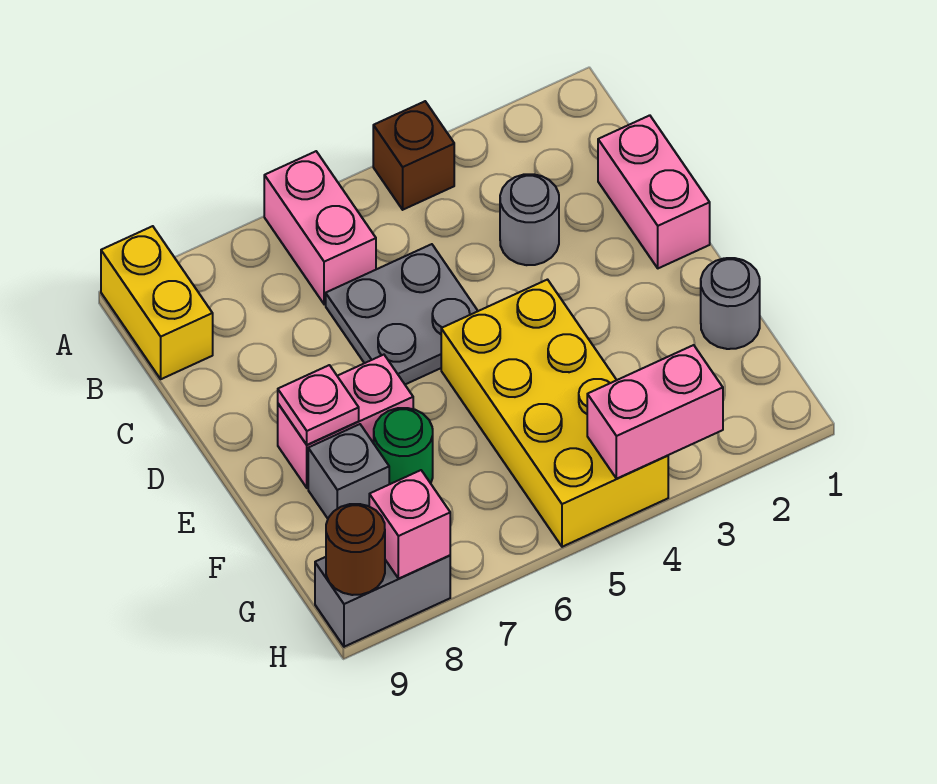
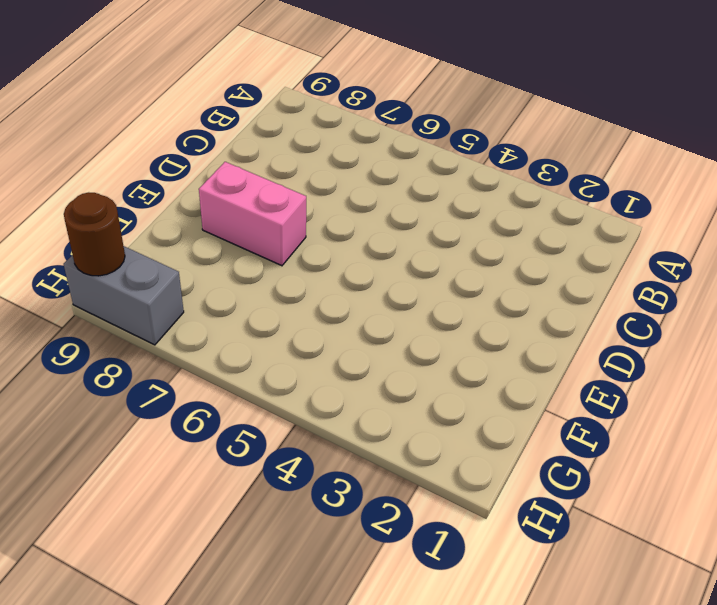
none -> brown 1x1 brick [373,101,454,210]
none -> pink 1x2 brick [264,151,376,304]
none -> yellow 1x2 brick [101,226,213,379]

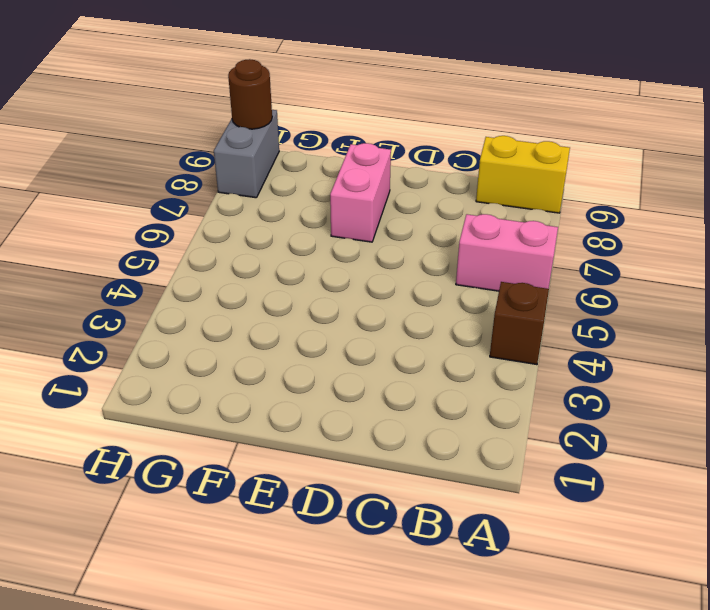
none -> pink 1x2 brick [598,115,710,268]
none -> grey 1x1 round brick [500,174,559,265]
none -> grey 2x2 plate [326,244,478,384]

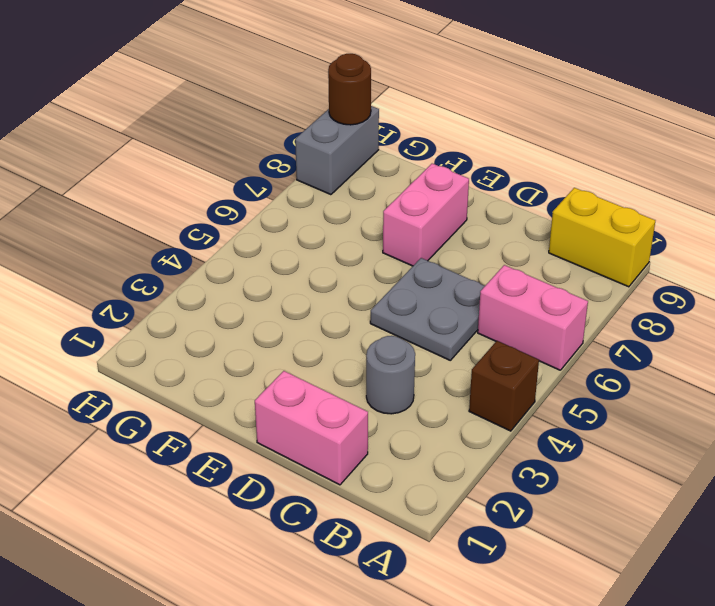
none -> yellow 2x4 brick [441,280,668,547]
none -> grey 1x1 round brick [701,258,760,349]
none -> green 1x1 round brick [374,408,433,484]

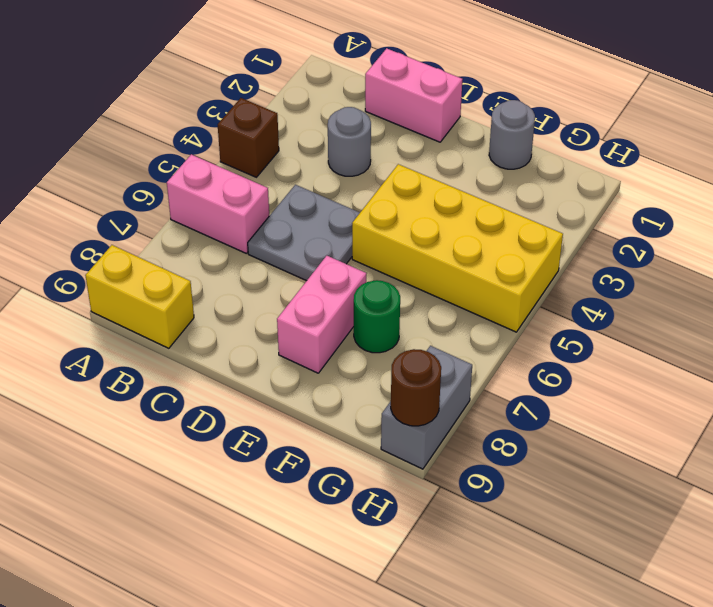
none -> grey 1x1 brick [308,424,389,518]
none -> pink 1x1 plate [278,365,359,445]
none -> pink 1x2 brick [587,345,723,479]

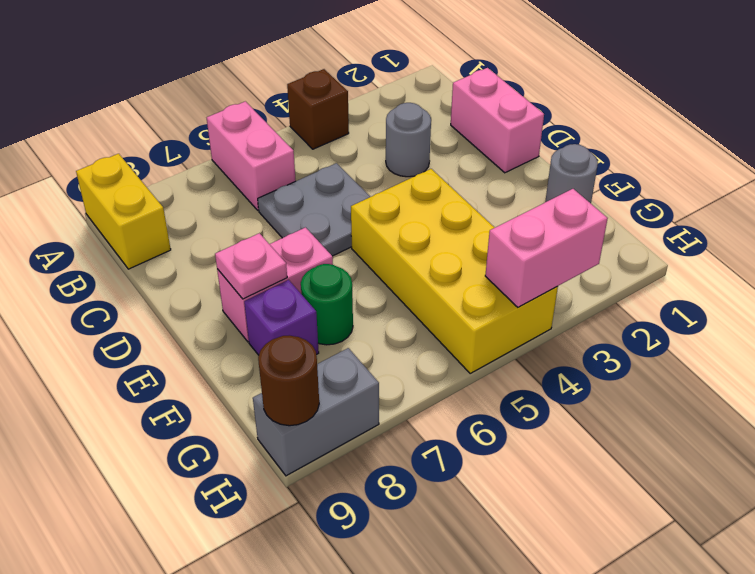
purple 1x1 brick [244,280,319,355] -> grey 1x1 brick [308,424,389,518]
none -> pink 1x1 brick [369,470,450,579]

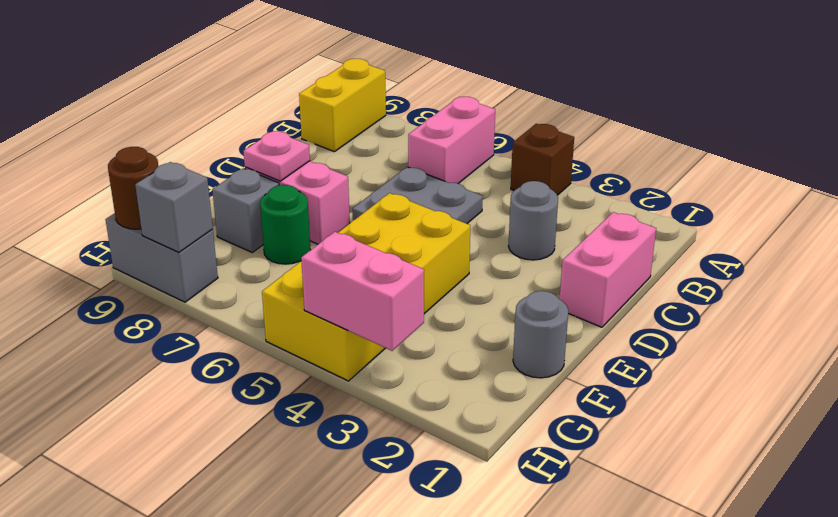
grey 1x1 brick [135,162,213,252] -> pink 1x1 brick [369,470,450,579]

